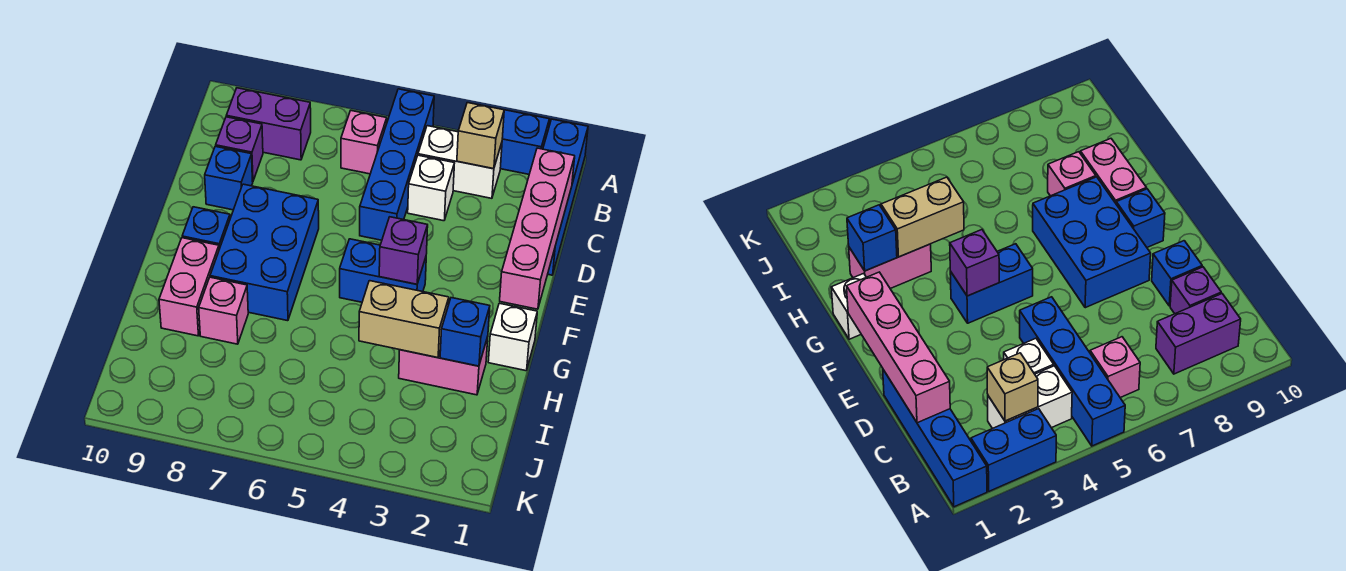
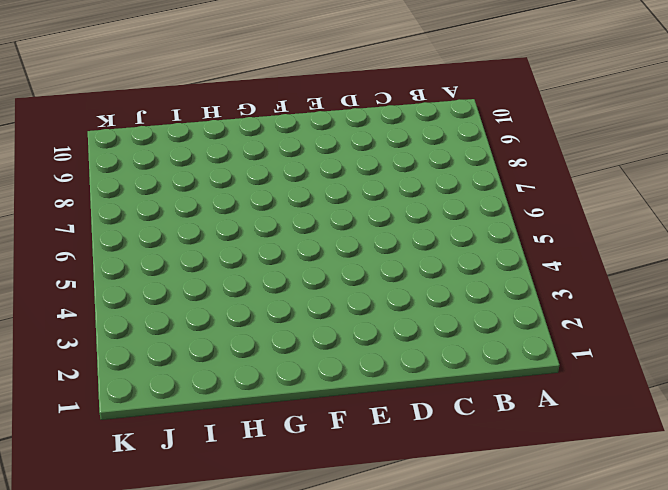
none -> blue 1x4 brick [543,119,588,275]
none -> blue 1x2 brick [500,110,549,174]
none -> blue 1x4 brick [360,89,434,240]

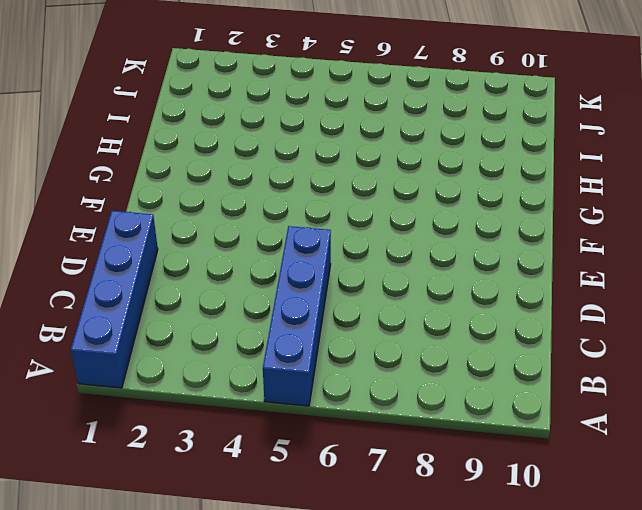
none -> blue 1x2 brick [500,110,549,174]
none -> white 1x2 brick [418,126,502,198]
none -> pink 1x1 brick [341,111,387,174]

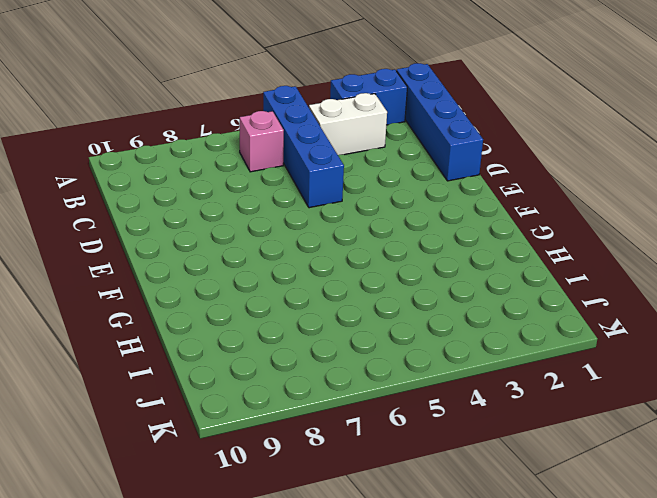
none -> purple 1x2 brick [226,88,311,160]
none -> white 1x1 brick [408,155,454,221]
none -> purple 1x1 brick [216,117,263,182]

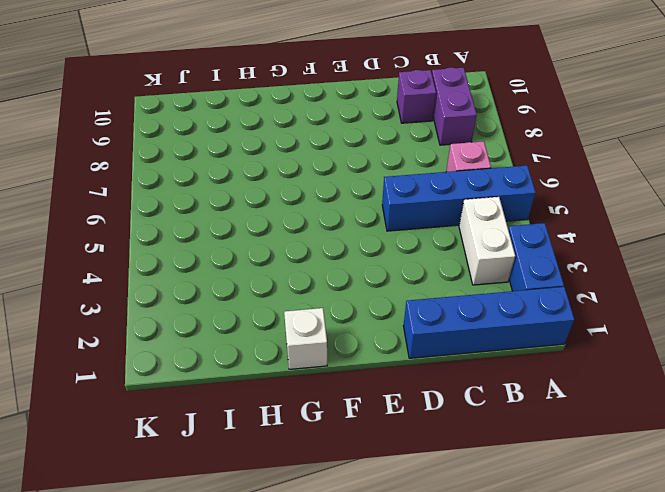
none -> white 1x1 brick [408,155,454,221]
none -> blue 1x1 brick [205,146,253,210]
none -> blue 2x3 brick [210,184,319,321]

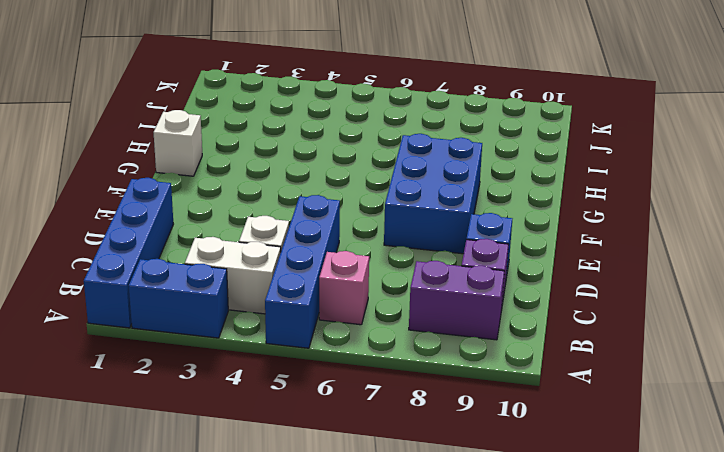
none -> blue 1x2 brick [340,239,426,302]
none -> blue 1x1 brick [182,207,230,249]
none -> pink 1x2 brick [159,238,219,336]

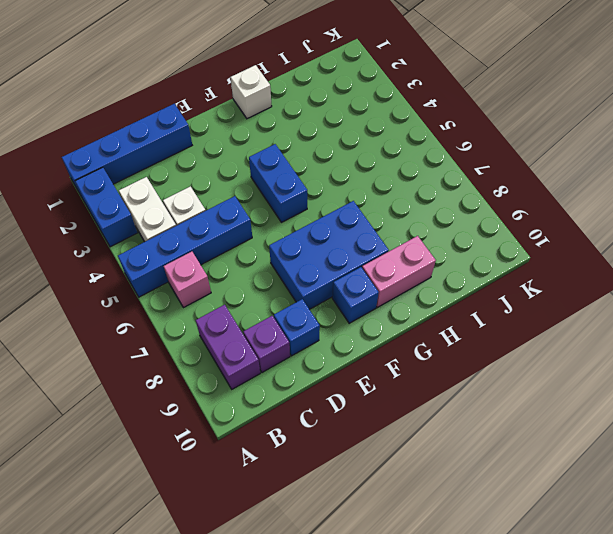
none -> pink 1x2 brick [399,337,488,395]
none -> pink 1x1 brick [199,277,248,344]
none -> tan 1x1 brick [457,103,504,169]

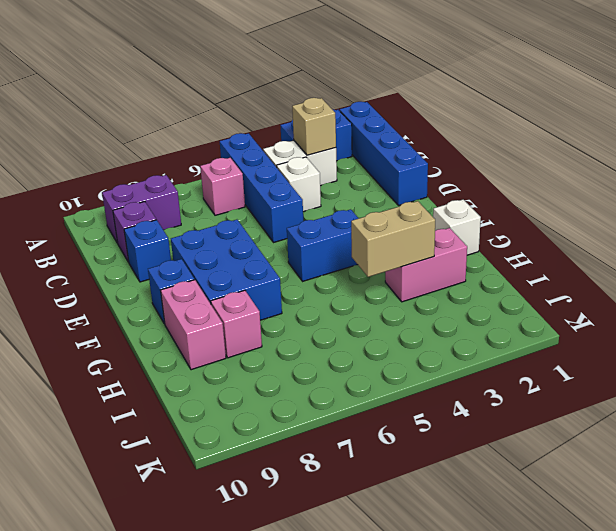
none -> pink 1x4 brick [500,148,575,309]
none -> purple 1x1 brick [379,217,428,284]
none -> blue 1x1 brick [440,298,490,366]

